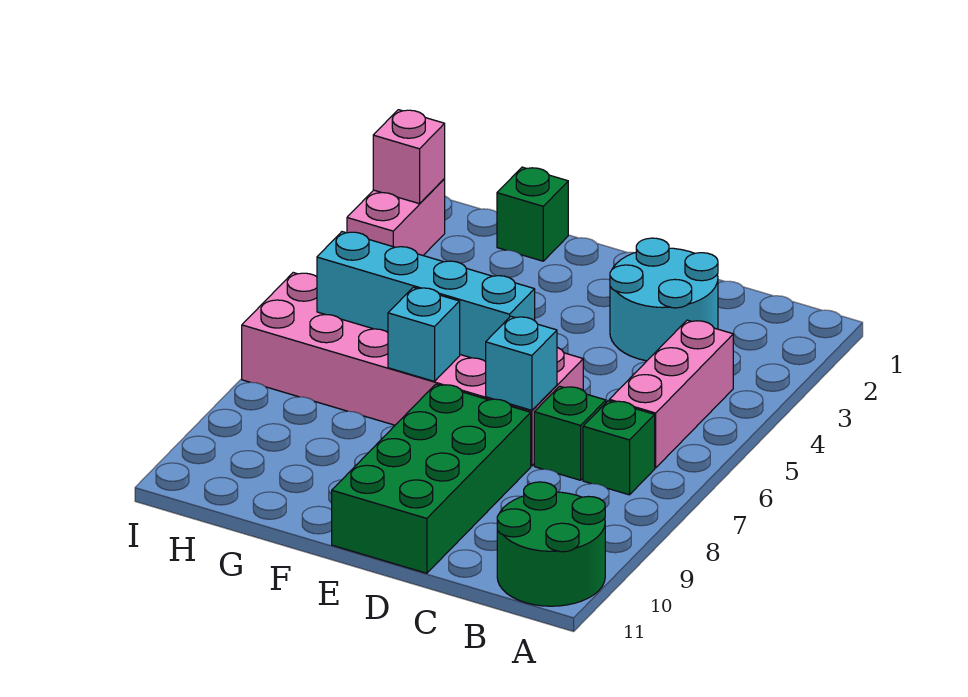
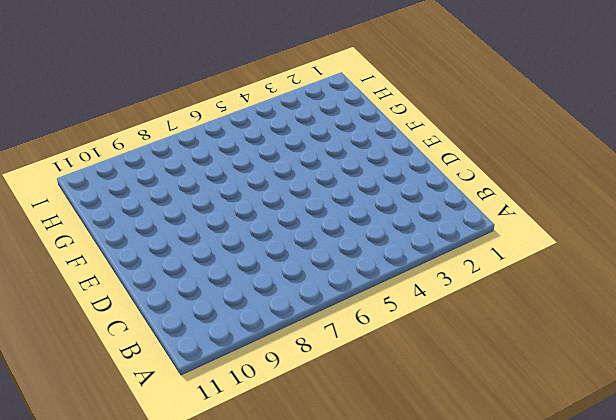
none -> green 2x2 round brick [497,482,605,606]
none -> pink 1x3 brick [609,320,733,468]
none -> green 1x1 brick [583,401,655,495]

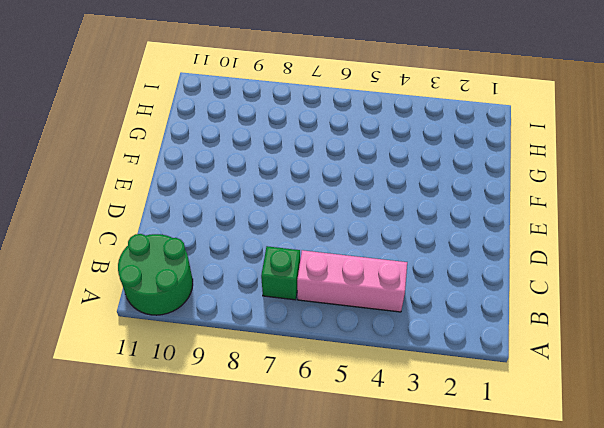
none -> cyan 2x2 round brick [610,238,718,361]
none -> green 1x1 brick [534,386,606,480]
none -> pink 2x6 brick [242,273,583,466]

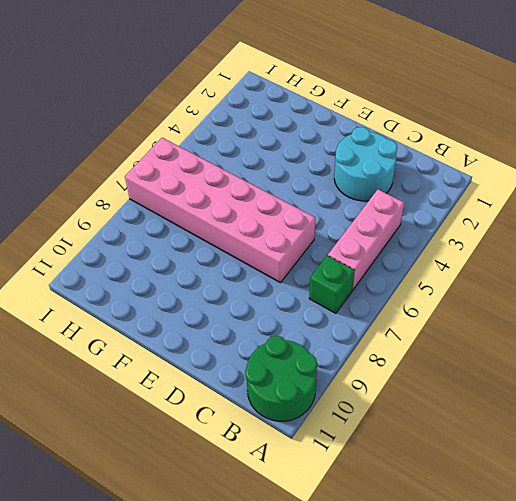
none -> green 1x1 brick [534,386,606,480]
none -> green 2x4 brick [332,384,531,573]
none -> green 1x1 brick [497,167,568,261]

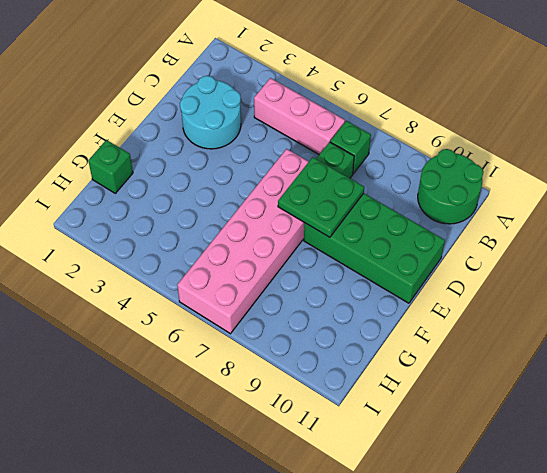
green 2x2 plate [278,157,364,237] -> cyan 1x1 brick [486,316,557,410]
none -> pink 1x2 brick [347,179,445,255]
none -> cyan 1x4 brick [317,232,535,362]
none -> cyan 1x1 brick [388,287,460,381]

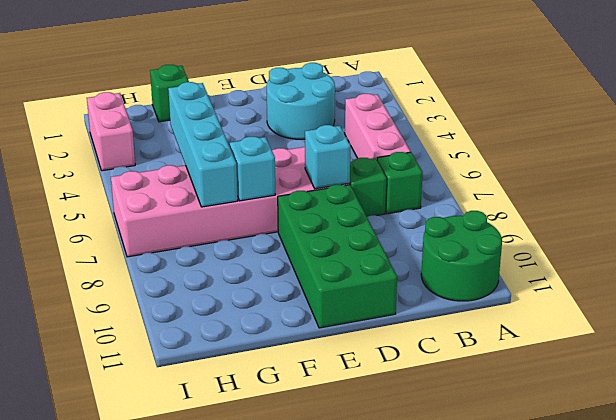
cyan 1x4 brick [168,82,238,207] -> cyan 1x4 brick turned to [317,232,535,362]
none -> pink 1x1 brick [373,110,445,204]

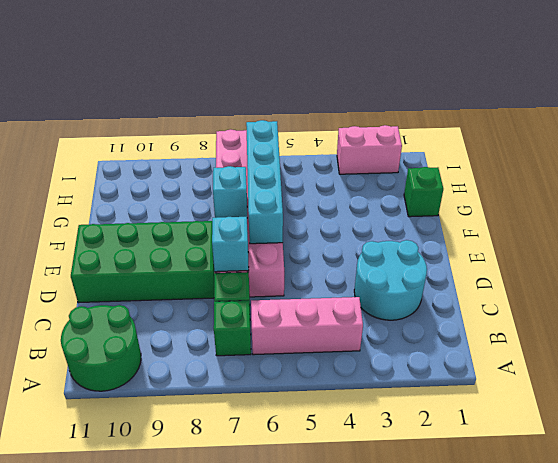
none -> pink 1x1 brick [373,110,445,204]

